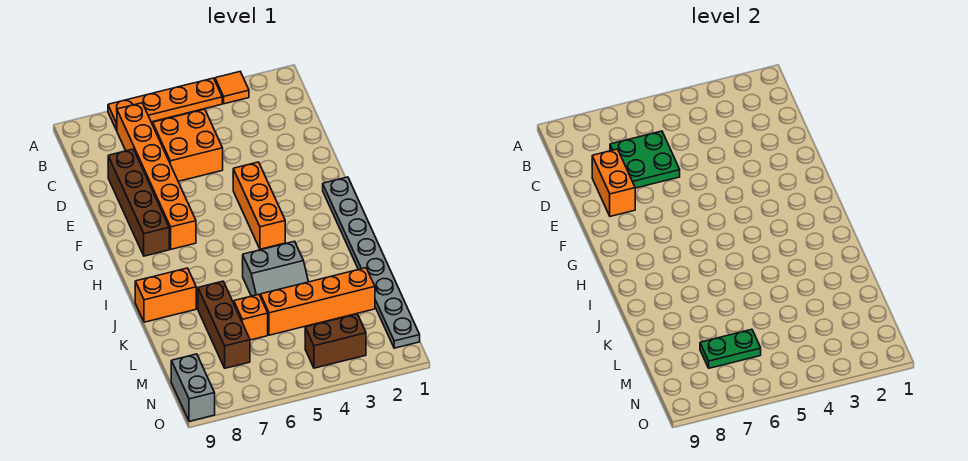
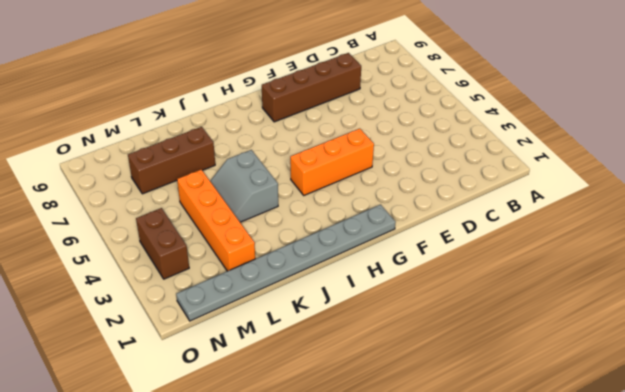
none -> orange 1x1 tile [215,72,249,104]
none -> orange 1x4 plate [108,78,222,130]
none -> orange 1x6 brick [117,103,196,249]

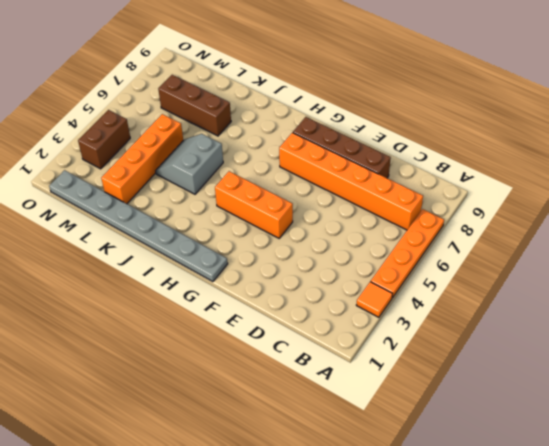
none -> orange 2x2 brick [153,109,223,181]
none -> orange 1x2 brick [135,268,196,322]
none -> orange 1x1 brick [234,294,268,340]

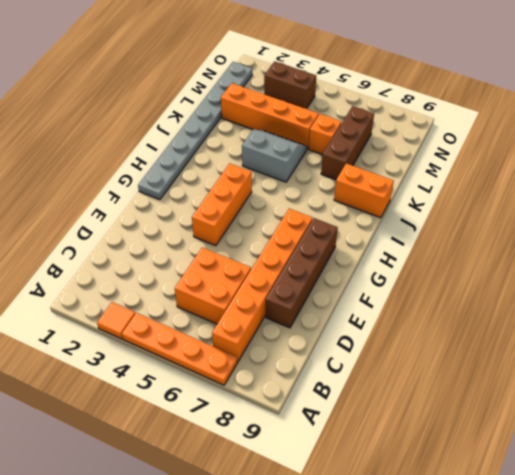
none -> grey 1x2 brick [171,354,215,421]
none -> green 2x2 plate [610,131,680,188]
none -> orange 1x2 brick [592,149,635,216]

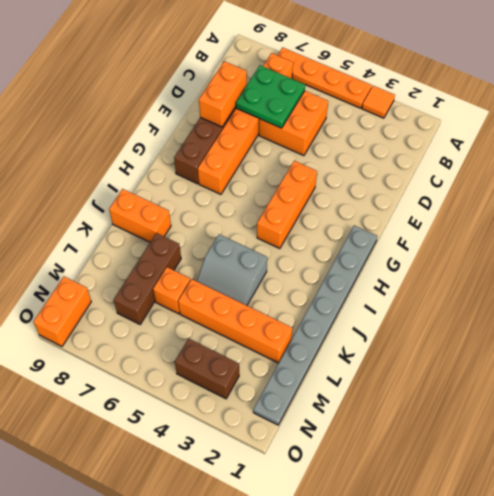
orange 1x2 brick [34,277,91,346] -> grey 1x2 brick [171,354,215,421]
none -> green 1x2 plate [700,329,761,368]

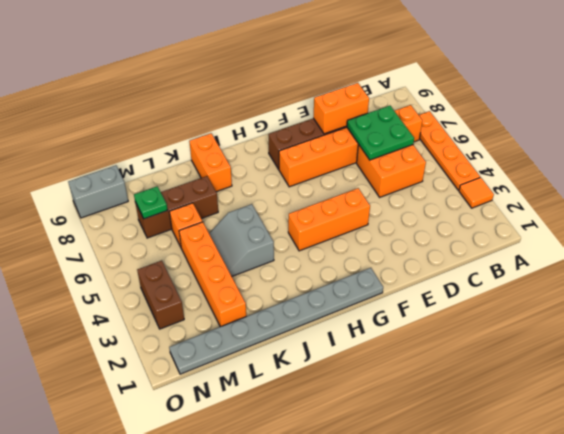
green 1x1 plate [134,186,168,219] -> green 1x2 plate [700,329,761,368]

